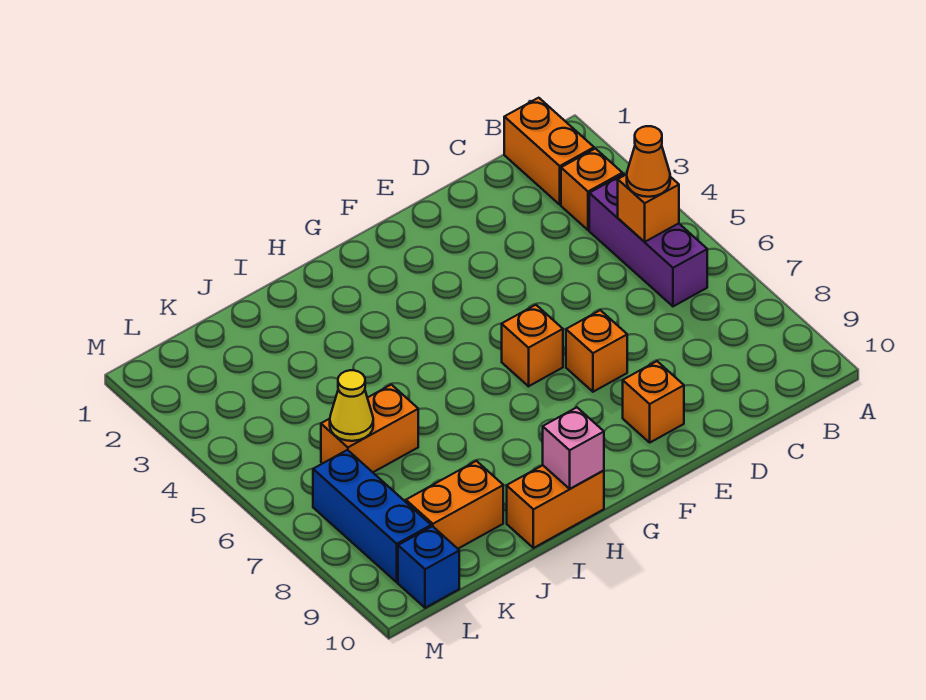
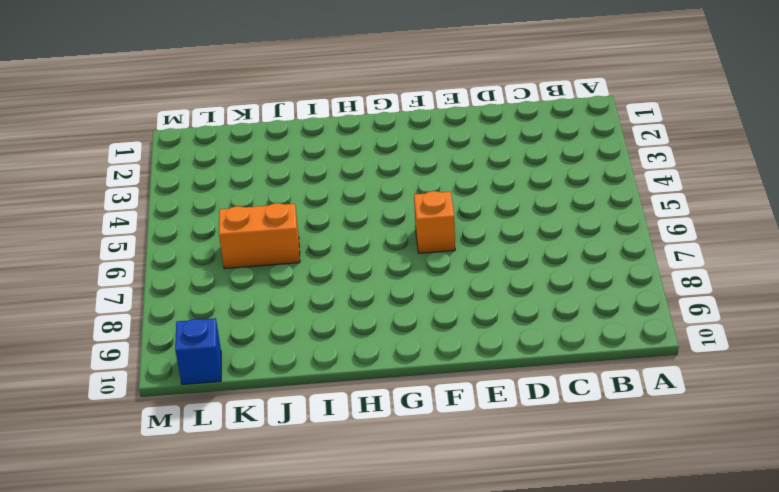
none -> orange 1x2 brick [504,98,594,204]
none -> orange 1x1 brick [561,149,622,230]
none -> purple 1x3 brick [589,174,707,306]

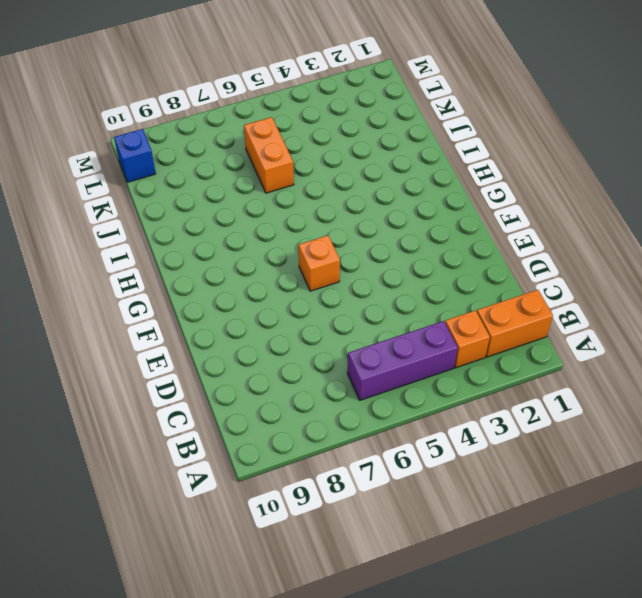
none -> orange 1x1 brick [566,310,627,392]
none -> orange 1x1 brick [623,361,684,442]
none -> orange 1x2 brick [507,465,604,548]

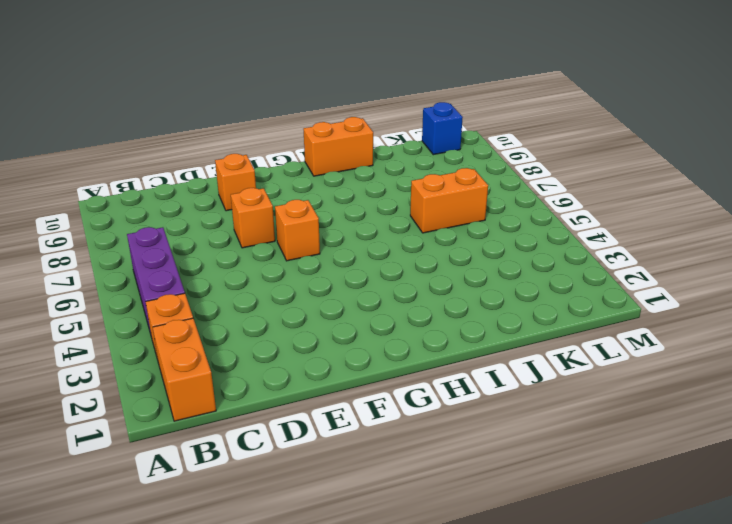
none -> orange 1x2 brick [406,461,503,549]
none -> blue 1x3 brick [313,450,431,582]
none -> orange 1x1 brick [618,174,679,242]

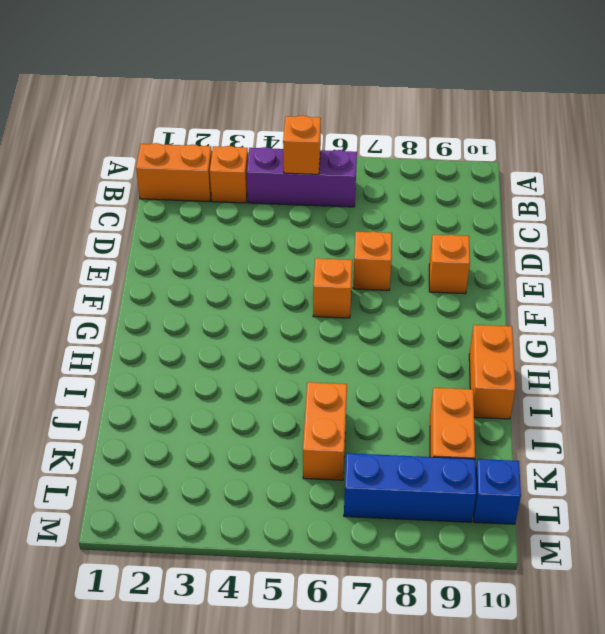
none -> pink 1x1 brick [543,407,604,489]
none -> yellow 1x1 cone [330,370,373,441]
none -> orange 1x1 cone [627,126,670,197]

